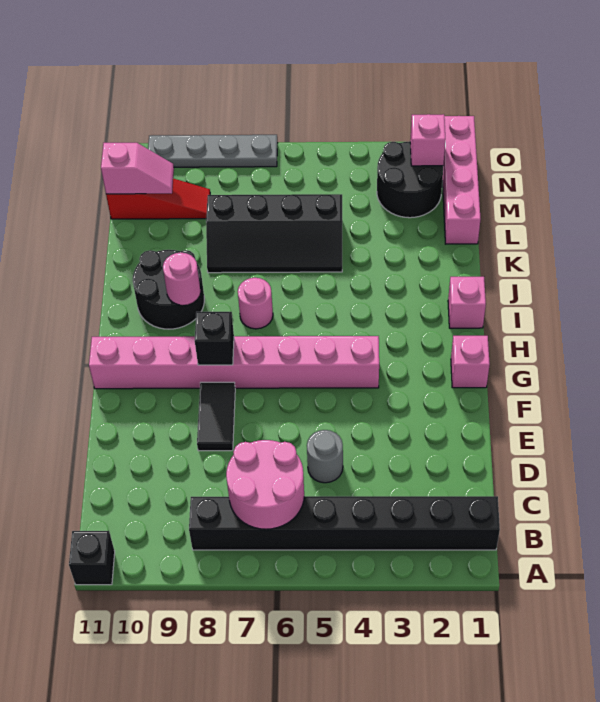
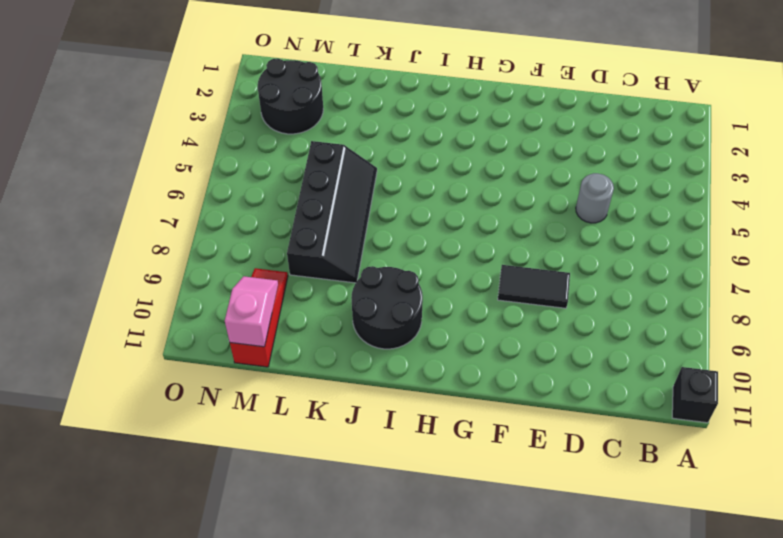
none -> black 1x8 brick [189,496,500,550]
none -> pink 1x1 brick [451,336,490,388]
none -> pink 1x8 brick [89,336,379,389]

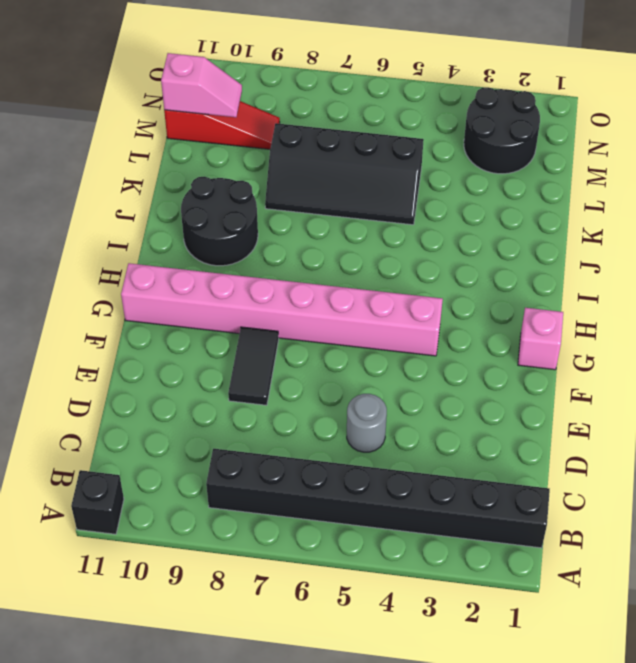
none -> pink 1x1 brick [448,277,486,328]
none -> pink 1x1 round brick [238,278,273,329]
none -> pink 1x4 brick [442,116,481,244]

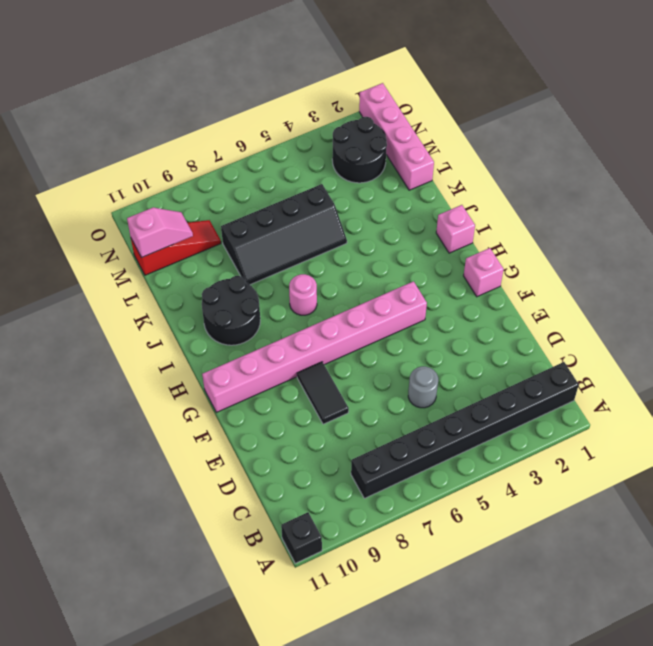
none -> grey 1x4 plate [148,135,278,167]
none -> pink 2x2 round brick [226,440,304,529]
none -> black 1x1 brick [195,312,234,365]

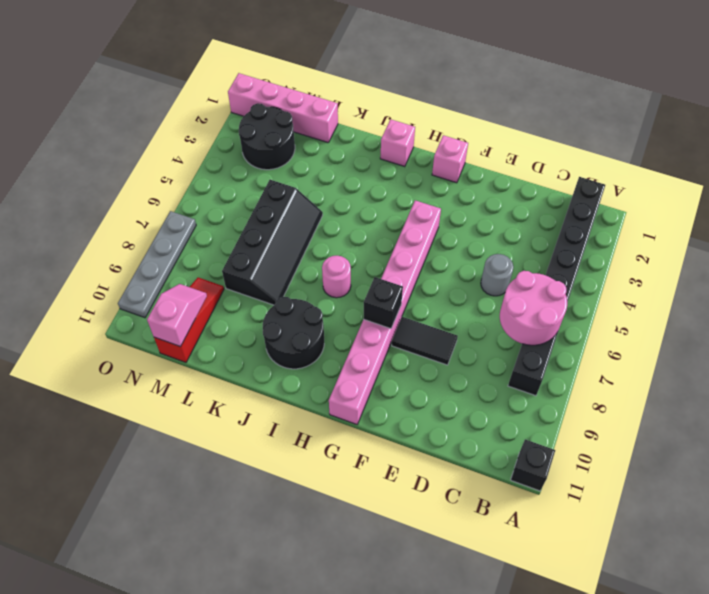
none -> pink 1x1 round brick [163,253,200,305]
none -> pink 1x1 brick [410,114,445,166]

